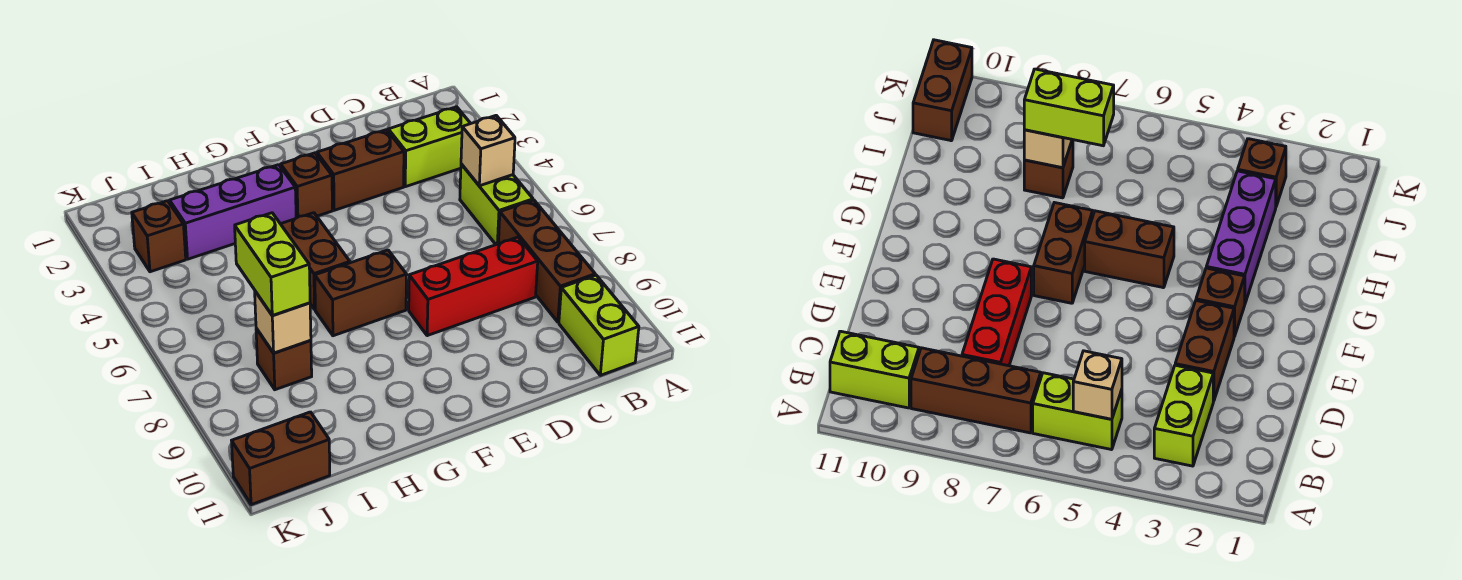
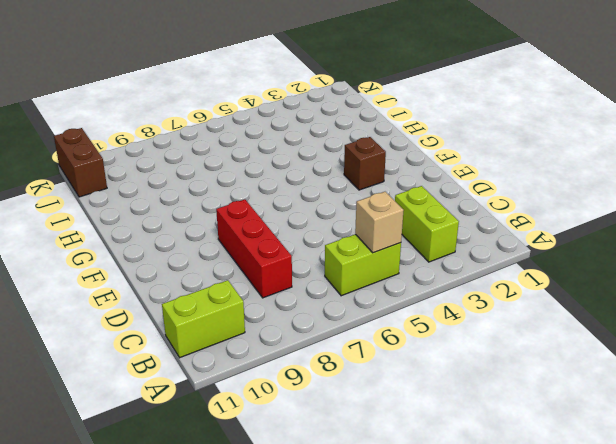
none -> brown 1x3 brick [498,200,595,322]
none -> brown 1x2 brick [317,130,404,210]
none -> brown 1x2 brick [315,250,407,336]

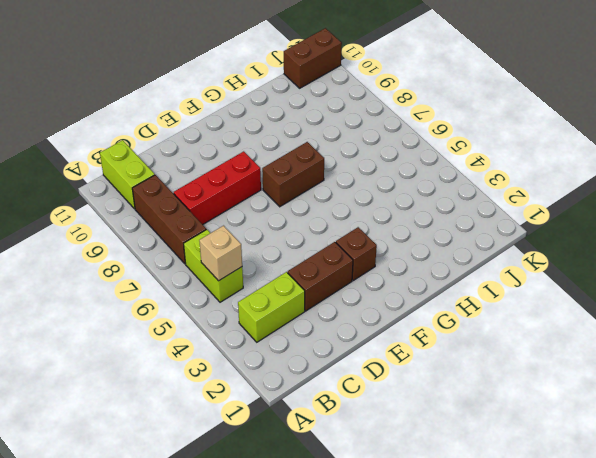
none -> purple 1x3 brick [170,165,296,259]
none -> brown 1x2 brick [281,213,350,309]
none -> brown 1x1 brick [256,328,312,390]

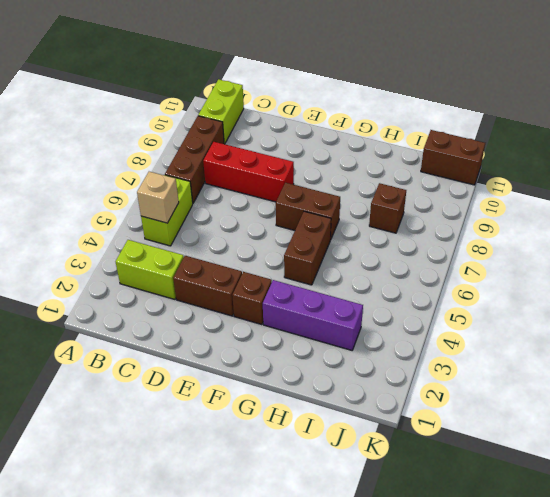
none -> brown 1x1 brick [132,201,186,272]
none -> tan 1x1 brick [255,291,311,353]
none -> lime 1x2 brick [235,213,310,316]

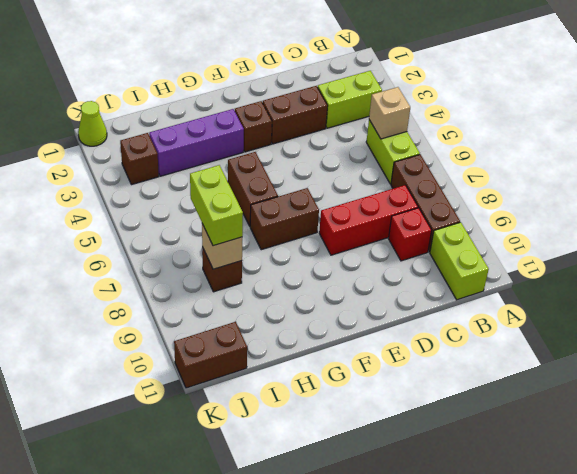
red 1x1 brick [389,208,432,261] -> none
lime 1x1 cone [78,101,107,146] -> none

